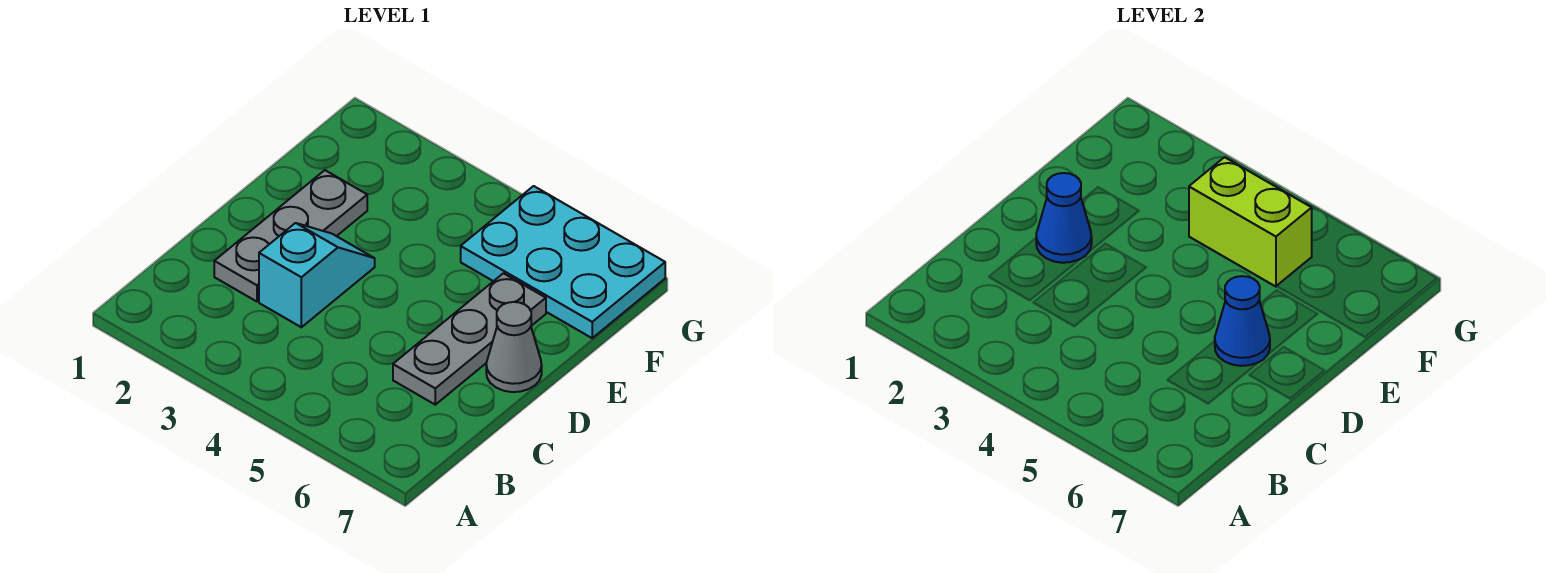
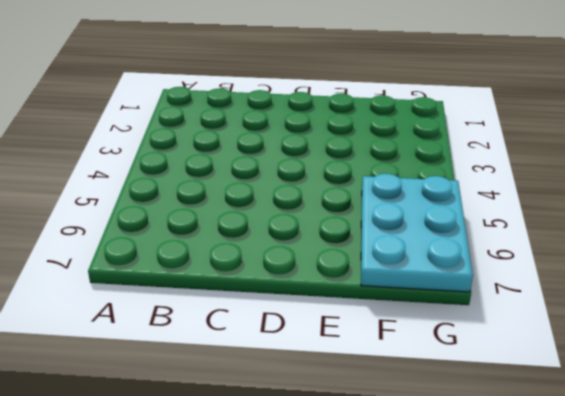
none -> grey 1x3 plate [214,170,367,302]
none -> cyan 1x2 slope [259,223,375,327]

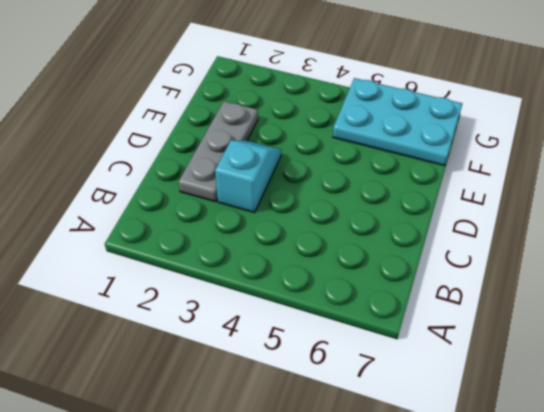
none -> grey 1x3 plate [393,273,546,405]
none -> grey 1x1 cone [486,302,542,392]

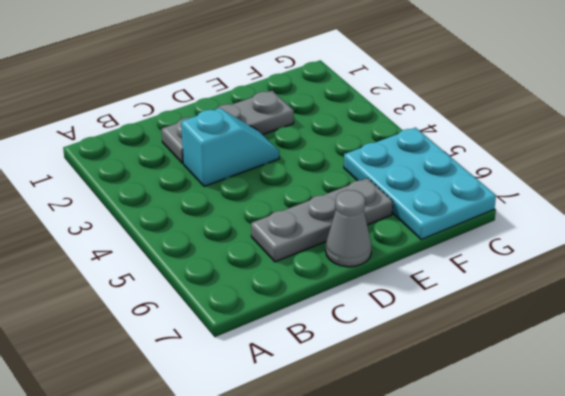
none -> blue 1x1 cone [1036,173,1092,263]
none -> blue 1x1 cone [1215,276,1270,366]

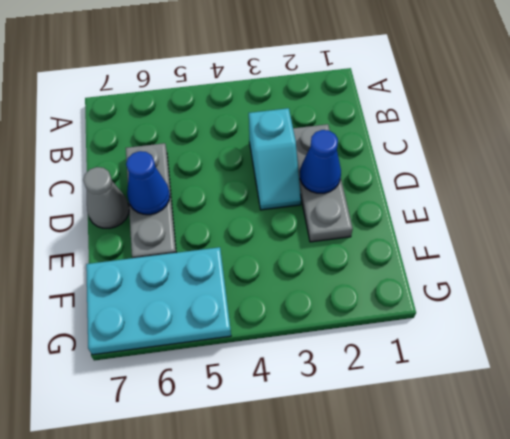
none -> lime 1x2 brick [1189,157,1312,287]

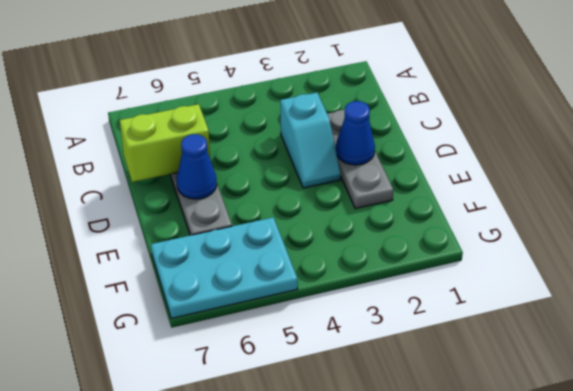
lime 1x2 brick [120,104,210,182] -> lime 1x2 brick moved to [1189,157,1312,287]
none -> grey 1x1 cone [486,302,542,392]

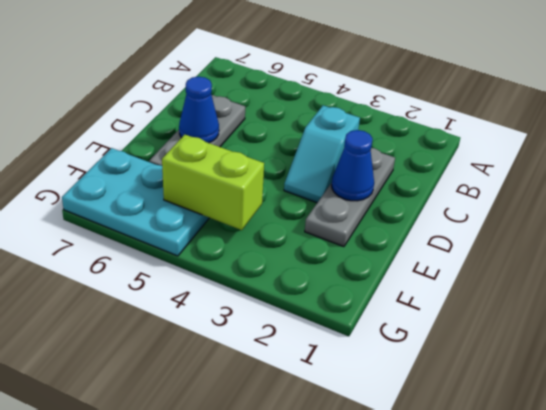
none -> grey 1x1 cone [486,302,542,392]

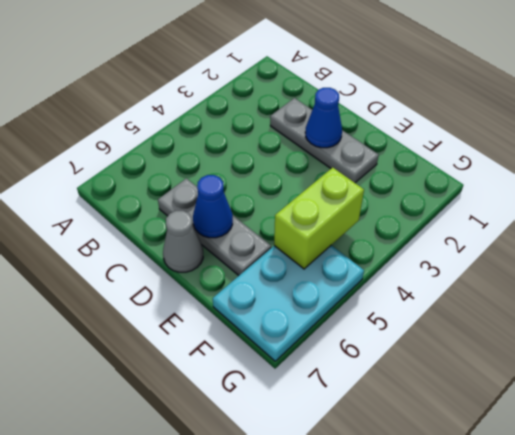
none -> cyan 1x2 slope [259,223,375,327]

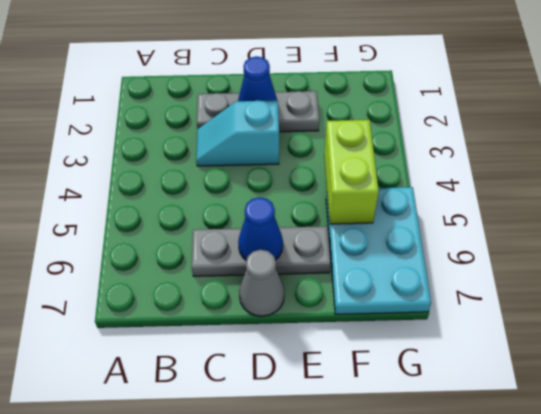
cyan 1x2 slope [196,100,279,166] -> cyan 1x2 slope turned to [259,223,375,327]

